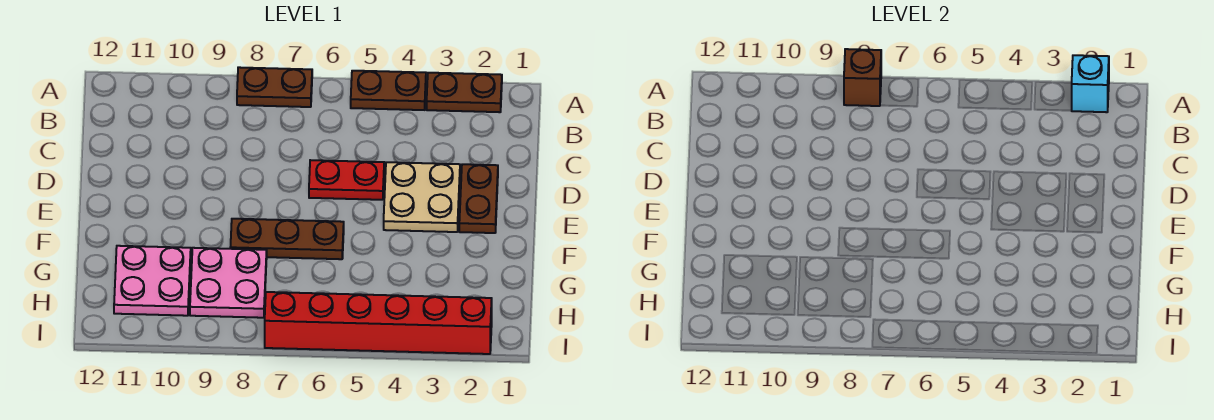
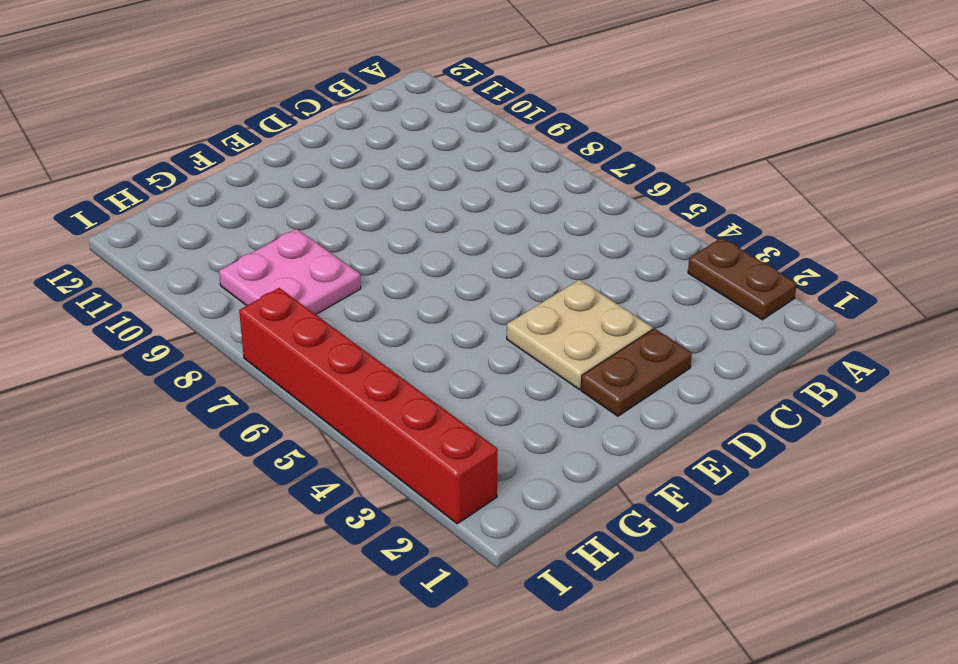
none -> brown 1x2 plate [351,71,426,110]
none -> brown 1x2 plate [237,67,312,107]
none -> red 1x2 plate [309,160,384,200]

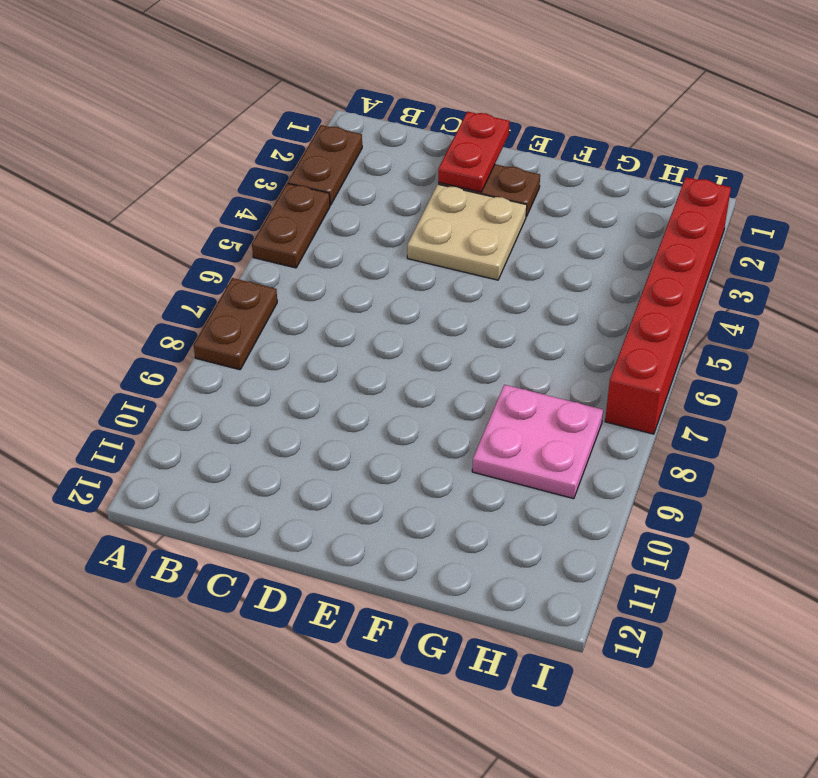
red 1x2 plate [438,111,510,192] -> red 1x2 plate moved to [309,160,384,200]
none -> brown 1x3 plate [230,219,344,259]
none -> pink 2x2 plate [114,246,191,316]
none -> cyan 1x1 brick [1072,55,1109,112]

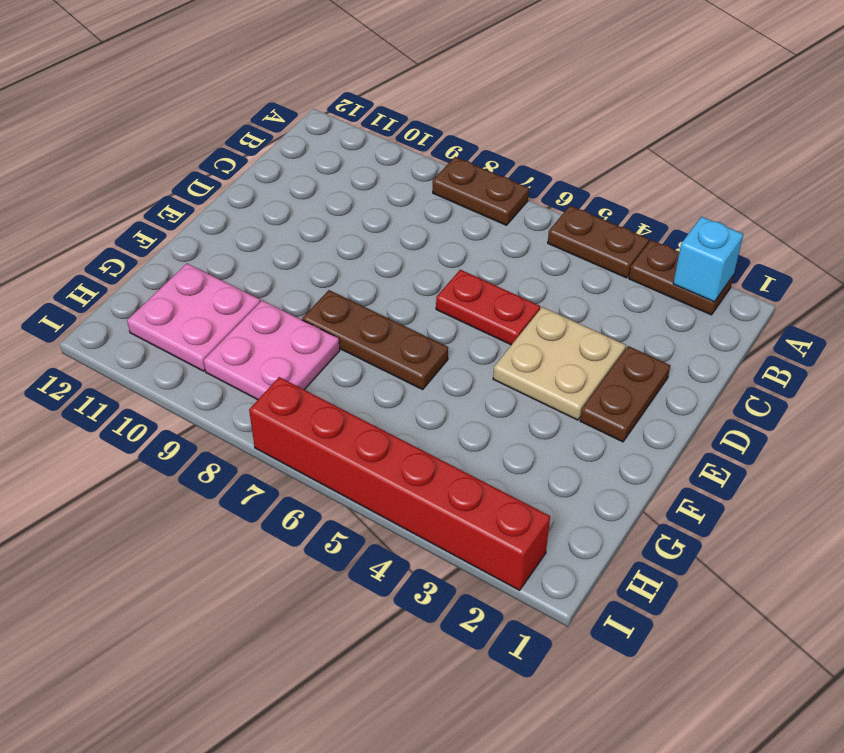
none -> brown 1x1 brick [844,49,881,106]

